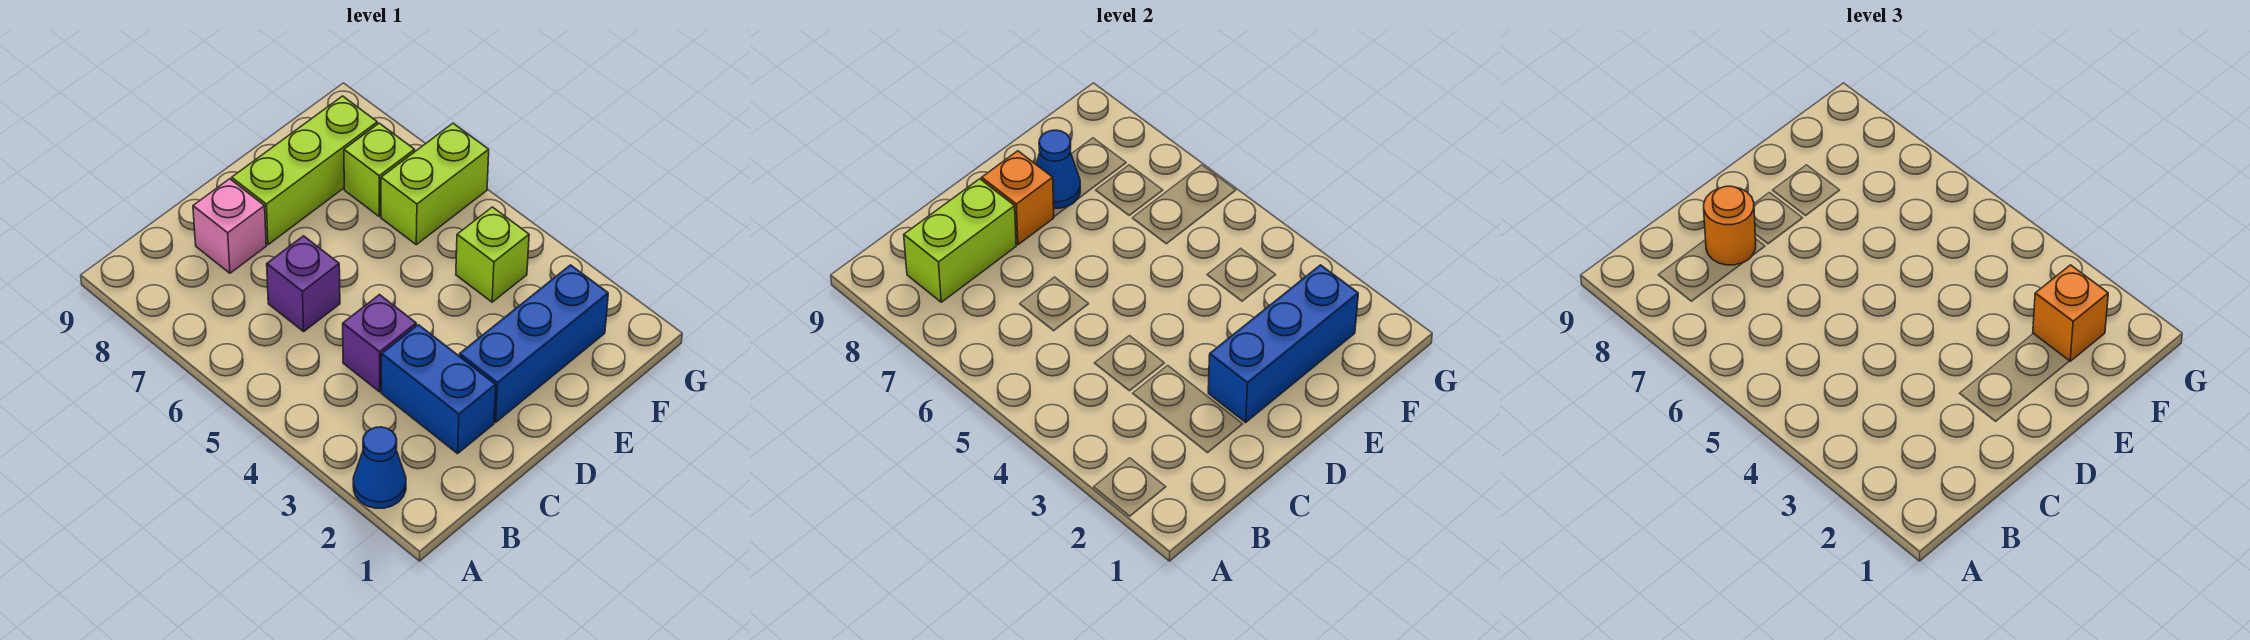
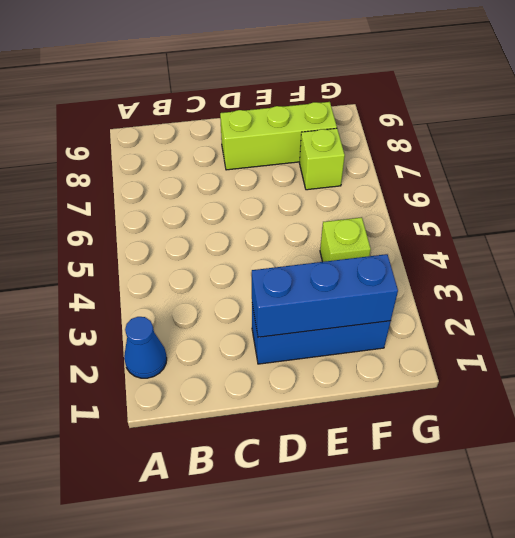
none -> blue 1x2 brick [381,325,496,454]
none -> purple 1x1 brick [343,295,416,392]
none -> purple 1x1 brick [267,236,340,332]

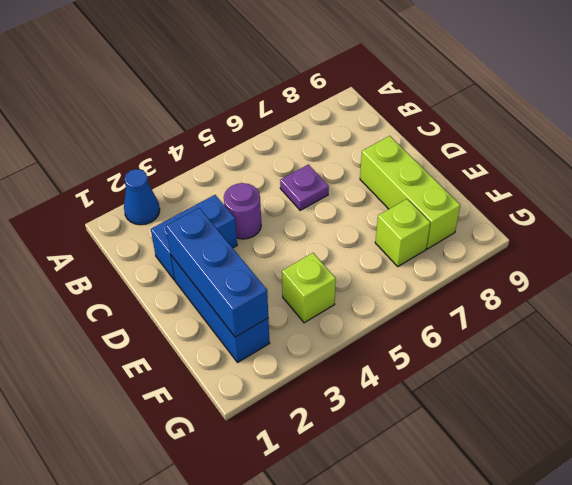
purple 1x1 round brick [224,183,261,239] -> purple 1x1 brick [343,295,416,392]
purple 1x1 plate [280,165,329,210] -> purple 1x1 brick [267,236,340,332]
none -> pink 1x1 brick [193,179,266,273]
none -> lime 1x2 brick [381,123,489,245]
none -> lime 1x2 brick [904,179,1016,302]

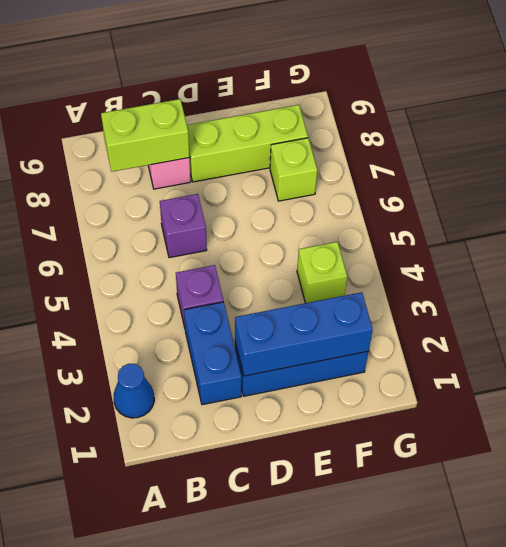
none -> lime 1x2 brick [381,123,489,245]
none -> orange 1x1 brick [982,151,1054,245]
none -> blue 1x1 cone [1036,130,1080,208]

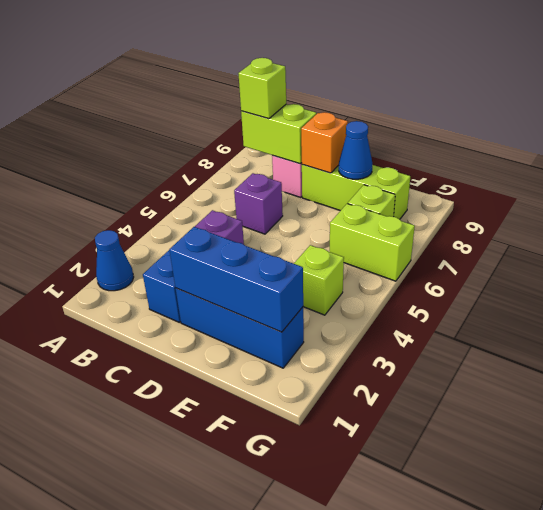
lime 1x1 brick [238,58,286,119] -> none
none -> orange 1x1 round brick [1704,186,1756,265]
none -> orange 1x1 brick [2033,265,2108,361]

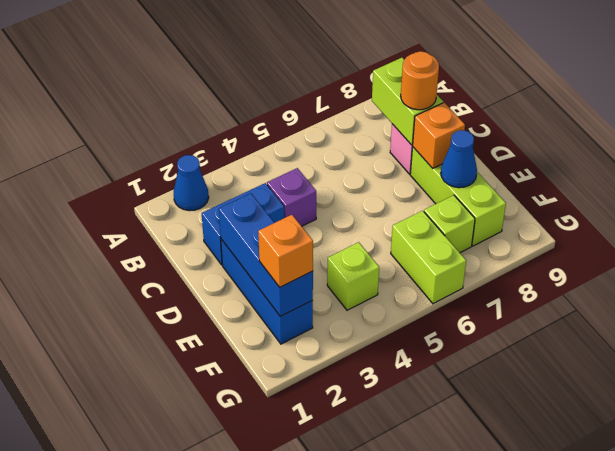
none -> purple 1x1 brick [267,236,340,332]

